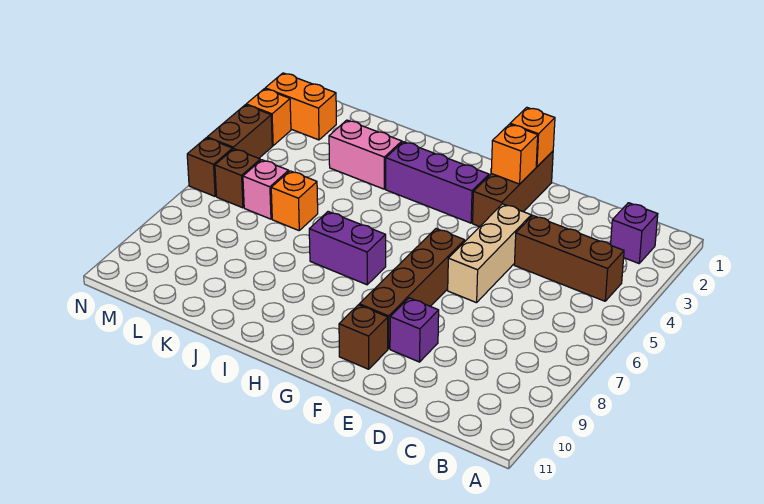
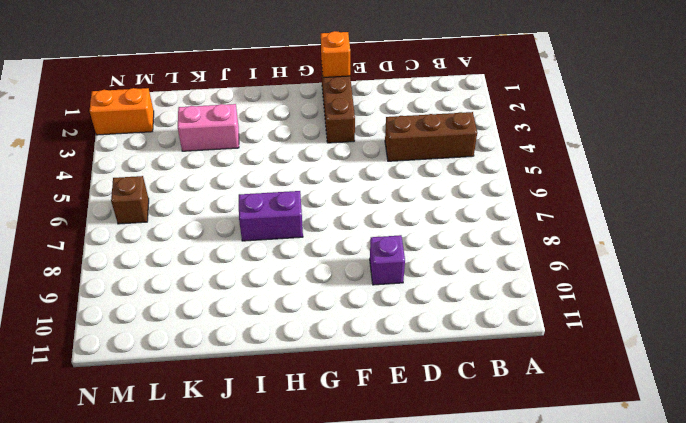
none -> purple 1x1 brick [611,203,658,263]
none -> tan 1x3 brick [448,204,531,303]
none -> brown 1x4 brick [359,229,465,349]

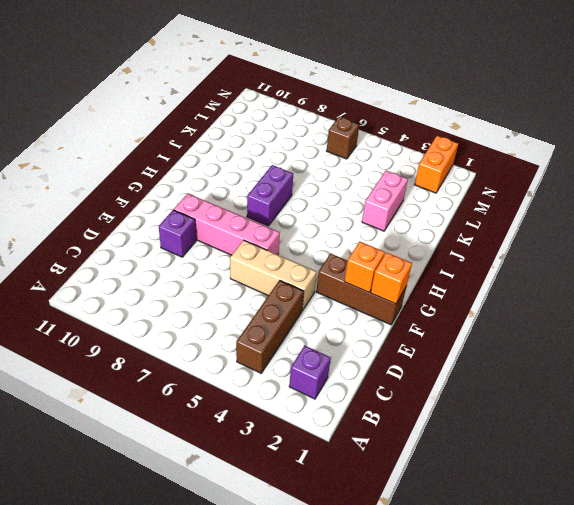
pink 1x4 brick [174,193,280,255] -> brown 1x4 brick [359,229,465,349]
none -> brown 1x1 brick [339,305,388,369]
none -> purple 1x3 brick [386,142,489,223]
none -> orange 1x1 brick [271,171,318,230]

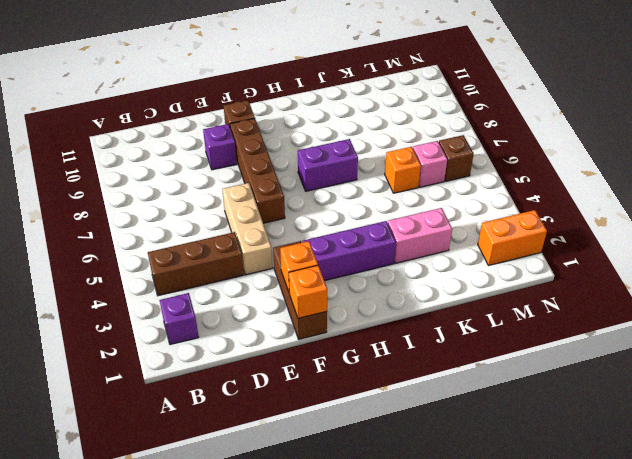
none -> orange 1x1 brick [246,89,291,146]
none -> brown 1x2 brick [207,105,272,158]
none -> brown 1x1 brick [187,138,233,196]

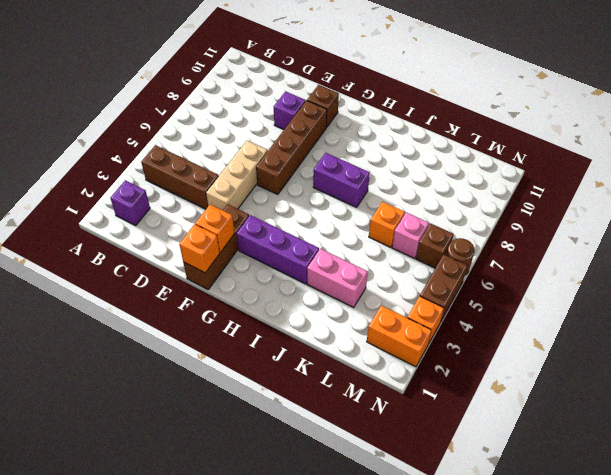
brown 1x1 round brick [446,238,475,275] -> brown 1x1 brick [187,138,233,196]

